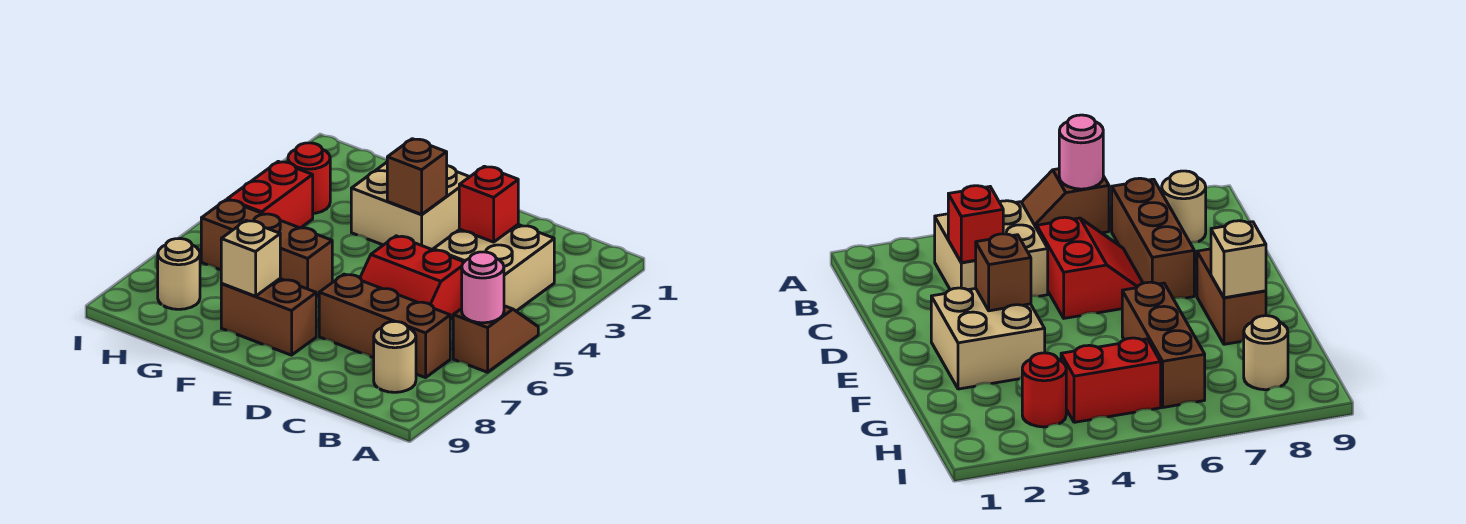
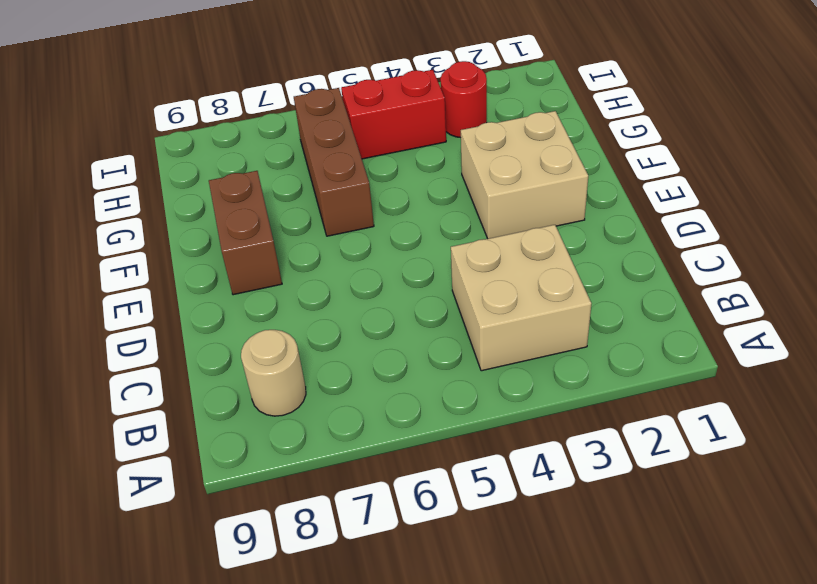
none -> brown 1x2 slope [453,306,538,372]
none -> brown 1x3 brick [319,274,450,378]
none -> red 2x2 slope [360,236,464,319]

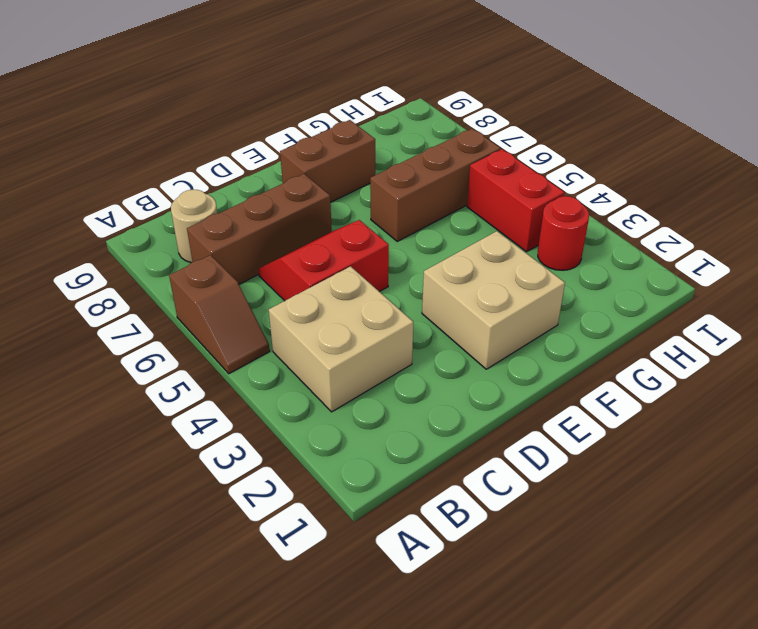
none -> tan 1x1 round brick [158,239,200,309]
none -> pink 1x1 round brick [462,252,504,323]
none -> red 1x1 brick [459,166,518,242]

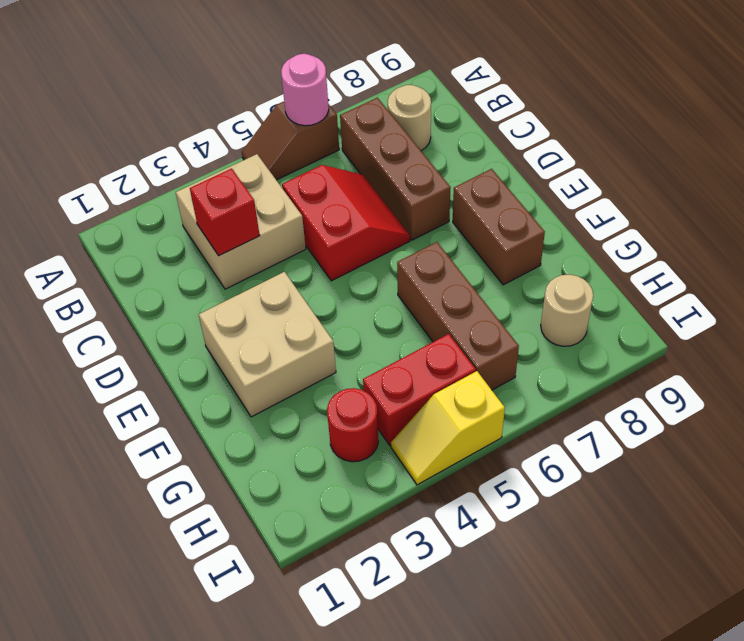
yellow 1x2 slope [391,371,505,485] -> none
none -> brown 1x1 brick [387,139,447,214]
none -> tan 1x1 brick [221,220,280,296]

